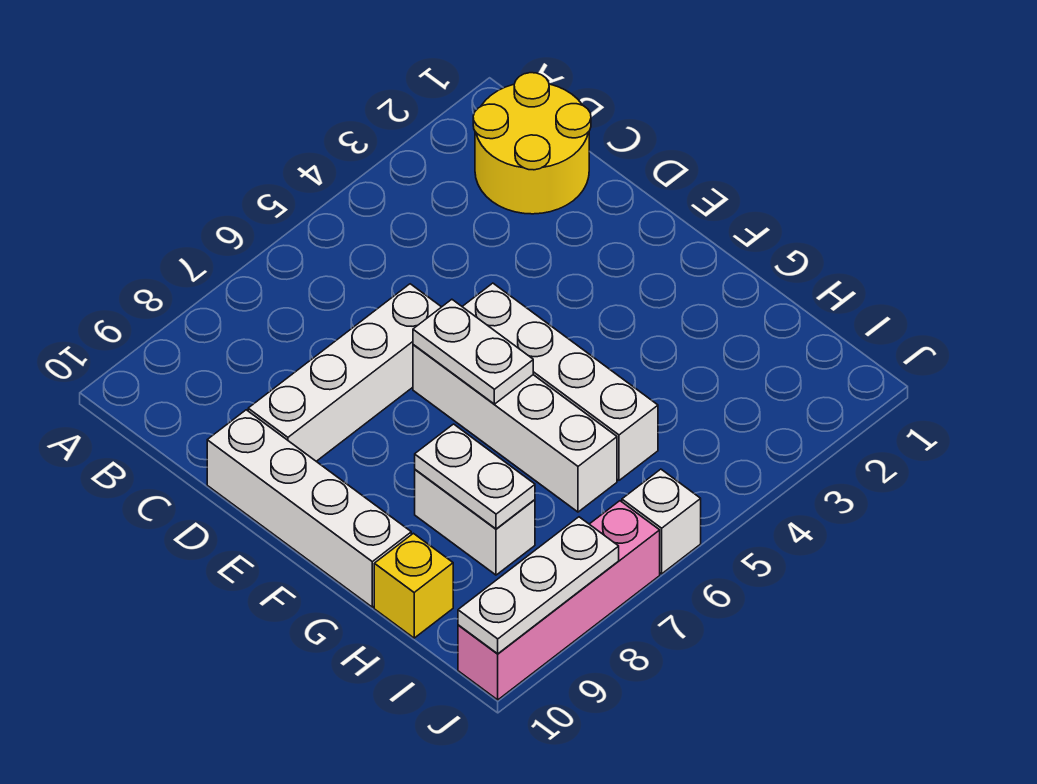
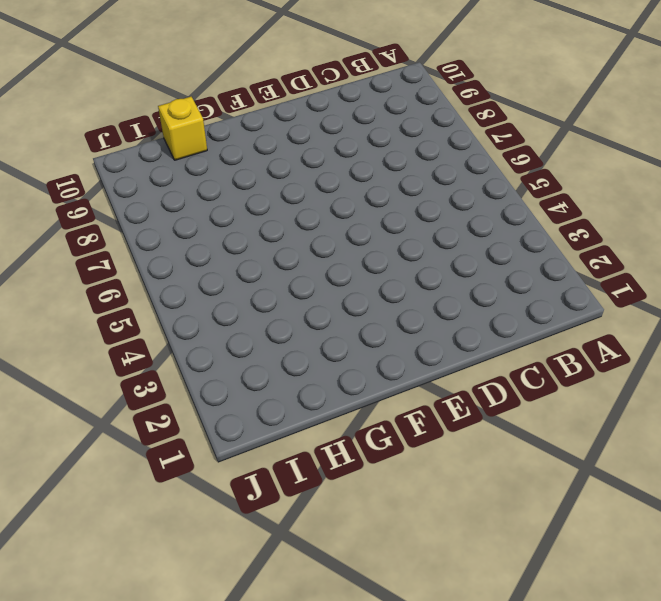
none -> yellow 2x2 round brick [473,73,591,214]
none -> white 1x4 brick [248,284,441,461]
none -> white 1x4 brick [207,410,411,607]

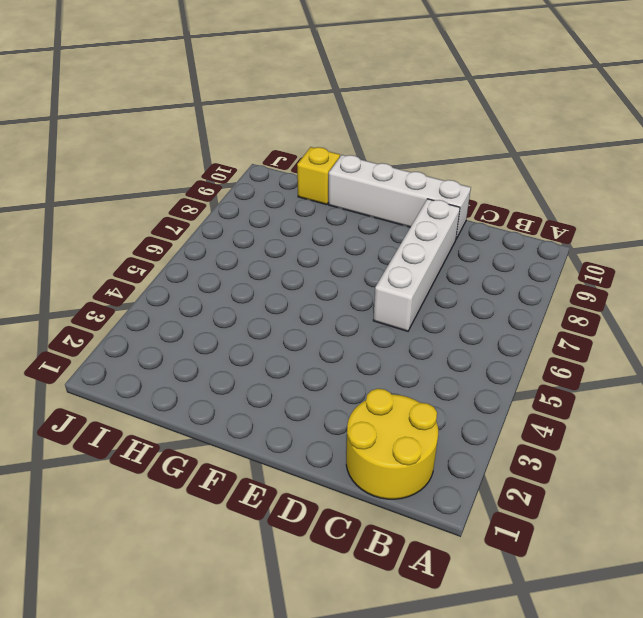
none -> white 1x4 brick [462,283,658,480]
none -> white 1x4 brick [413,345,617,512]
none -> white 1x2 brick [415,470,535,575]

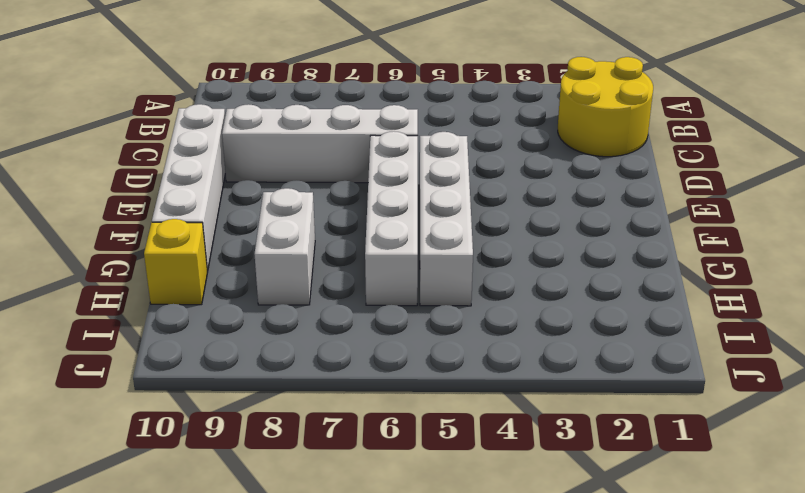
none -> white 1x1 brick [622,469,701,574]
none -> pink 1x4 brick [458,501,660,700]
none -> white 1x2 plate [413,299,533,404]

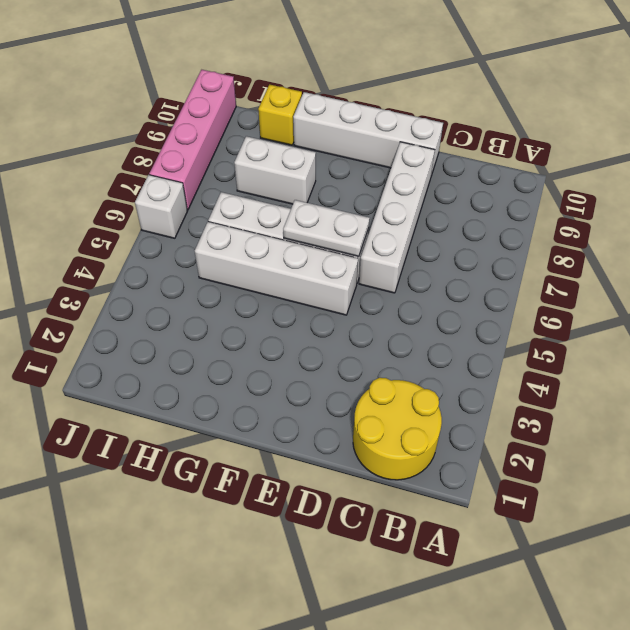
none -> white 1x2 plate [415,424,535,529]
none -> white 1x3 plate [458,517,619,654]

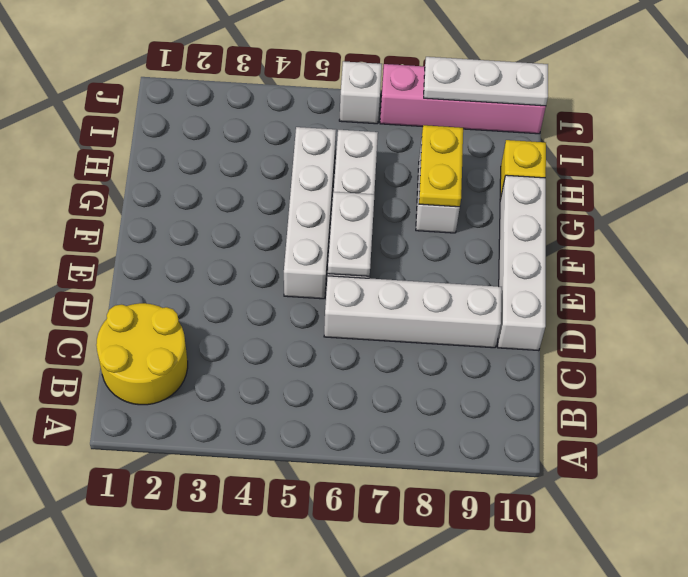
yellow 1x2 plate [419,125,463,207] -> white 1x2 plate [415,424,535,529]

